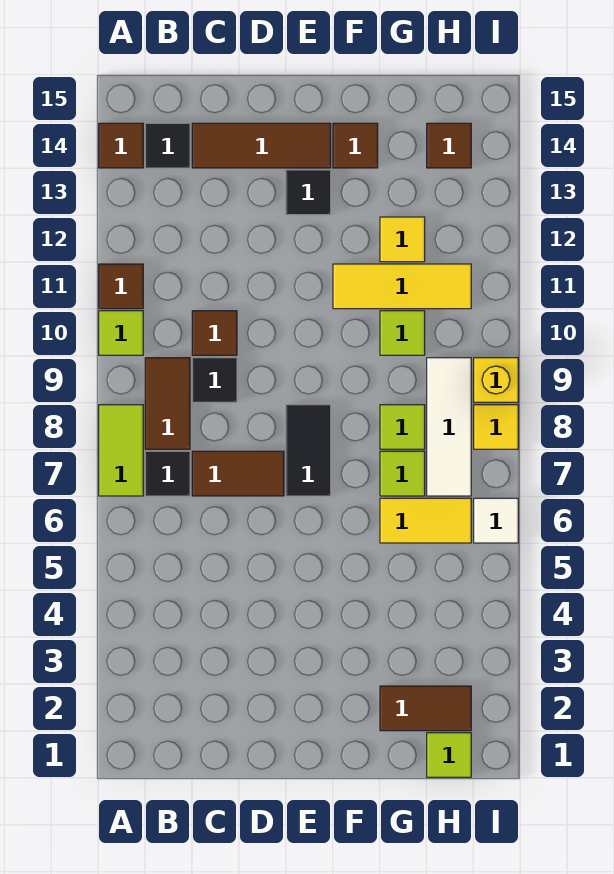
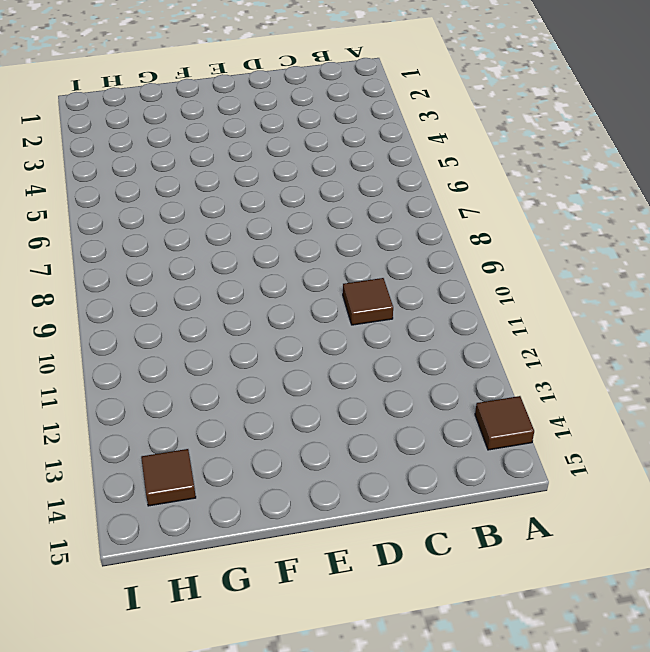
none -> lime 1x2 tile [99,405,143,496]
none -> lime 1x1 tile [99,311,143,355]
none -> brown 1x1 tile [99,264,143,309]

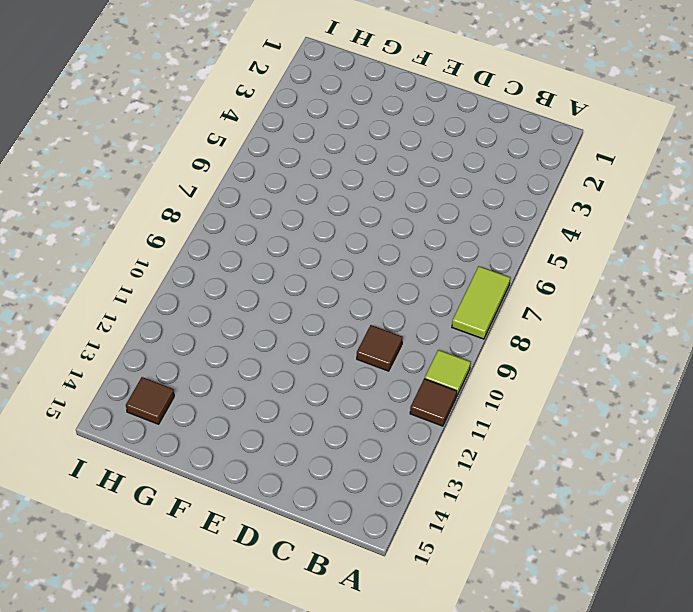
none -> brown 1x1 tile [99,123,143,168]
none -> black 1x1 tile [145,451,190,496]
none -> brown 1x2 tile [145,358,190,449]

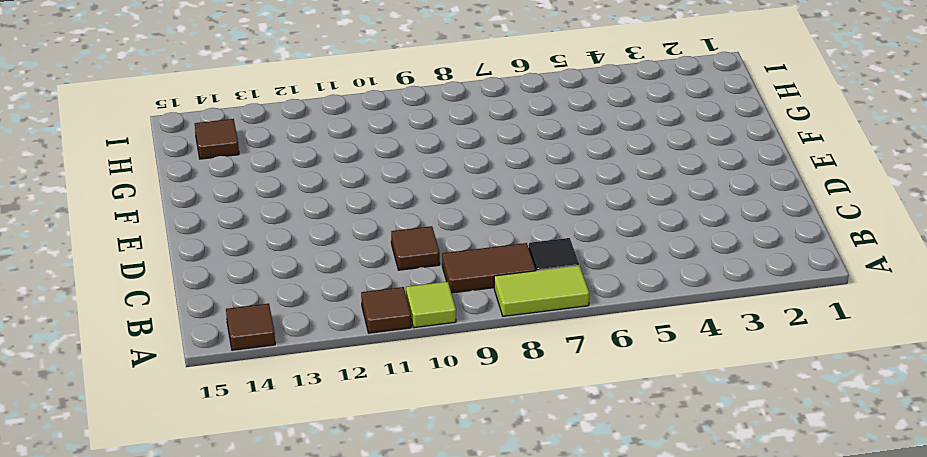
none -> black 1x1 tile [145,123,190,168]
none -> brown 1x2 tile [192,451,284,496]
none -> black 1x1 tile [192,358,237,402]

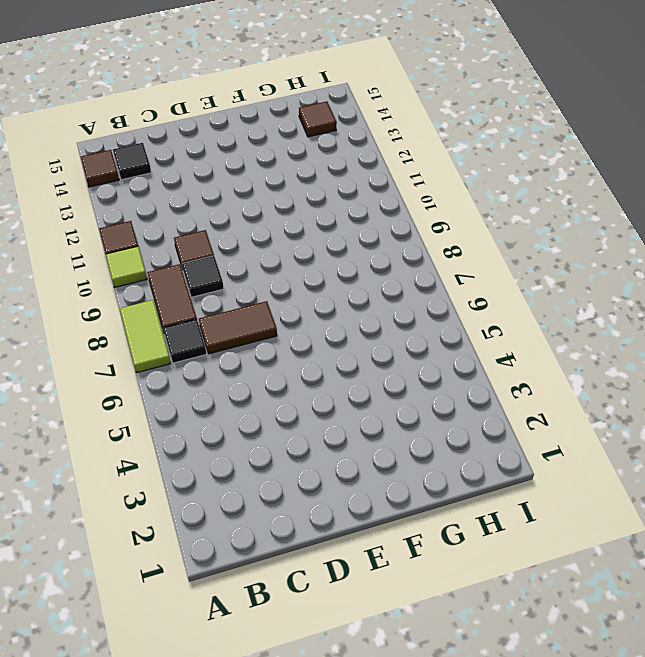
none -> brown 1x3 tile [192,123,331,168]
none -> black 1x2 tile [286,405,331,496]
none -> black 1x1 tile [286,170,331,215]

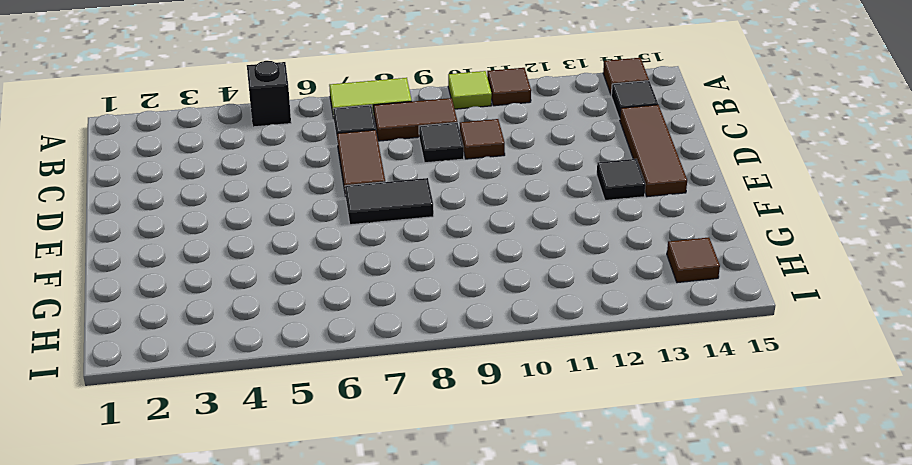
black 1x1 brick [247,61,291,127] -> none
none -> yellow 1x3 tile [333,264,471,309]
none -> brown 1x1 tile [333,123,378,168]
none -> brown 1x2 tile [380,686,471,731]

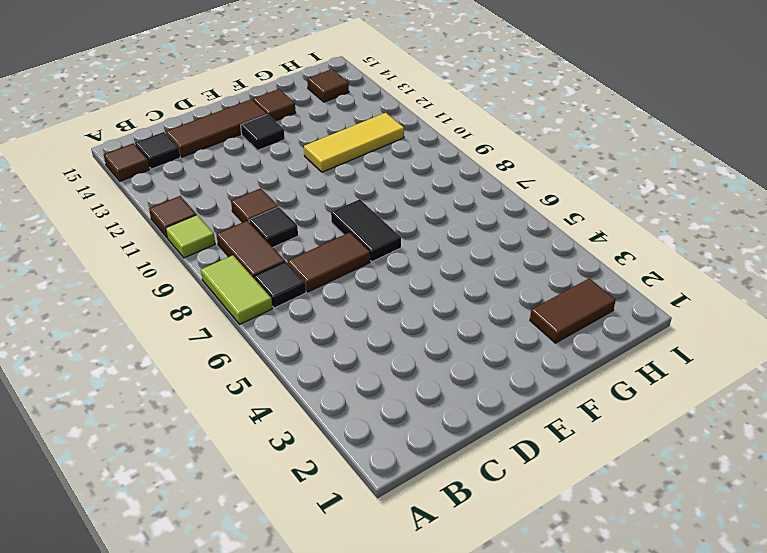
none -> yellow 1x2 tile [380,498,471,543]
none -> lime 1x1 tile [380,451,425,496]
none -> lime 1x1 tile [380,405,425,449]

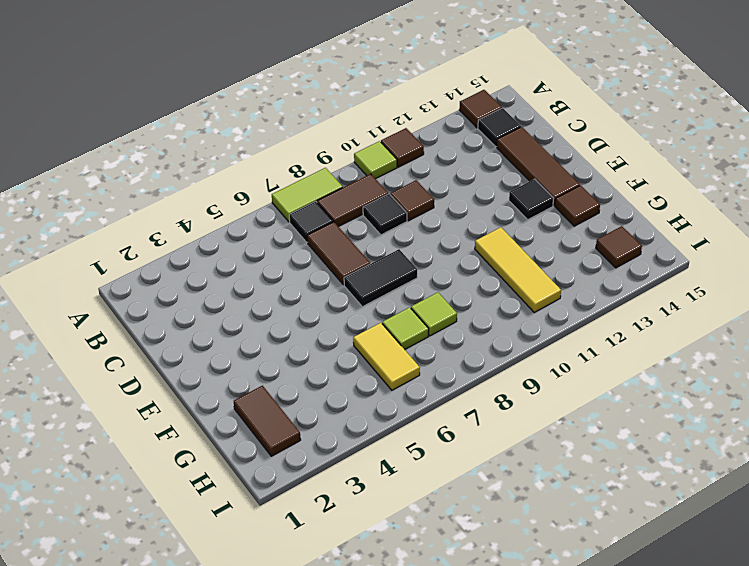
none -> lime 1x1 tile [380,311,425,355]
none -> yellow 1x1 tile [380,217,425,262]
none -> lime 1x1 tile [427,733,471,777]

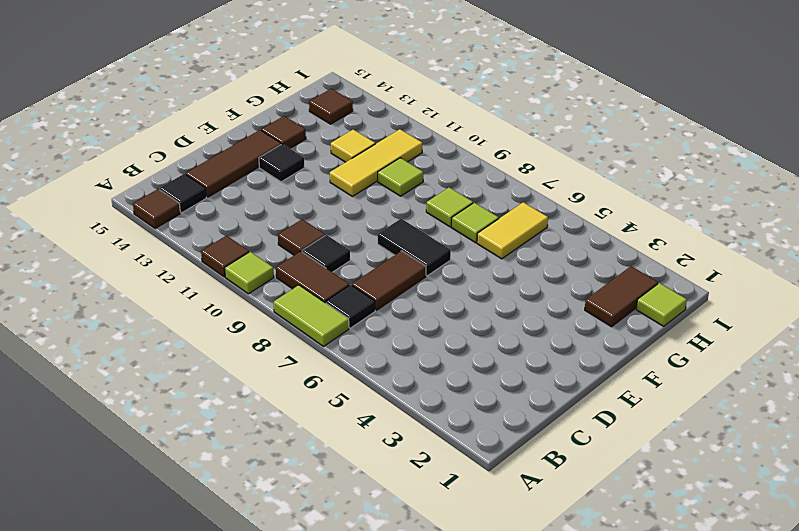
none -> white 1x3 tile [427,358,471,496]
none -> white 1x1 tile [474,498,518,543]
none -> yellow 1x1 tile [474,405,518,449]

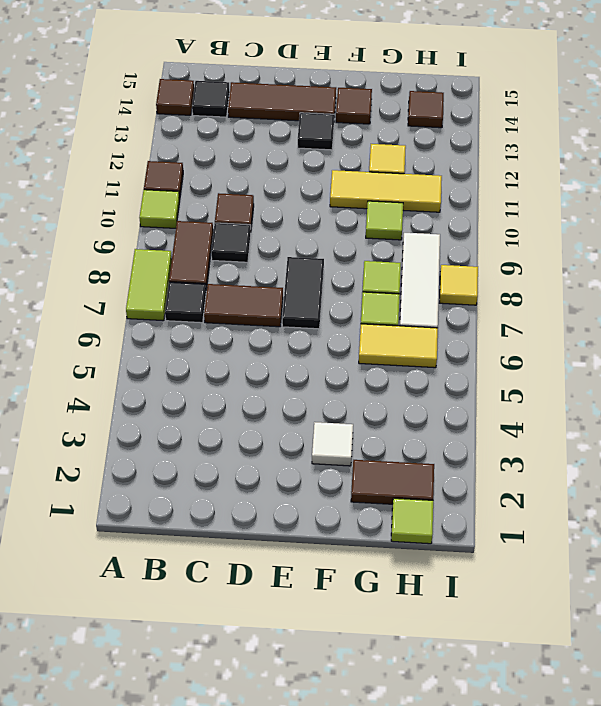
white 1x1 tile [312,422,353,466] -> white 1x1 tile moved to [474,498,518,543]
none -> yellow 1x1 brick [474,358,518,402]

